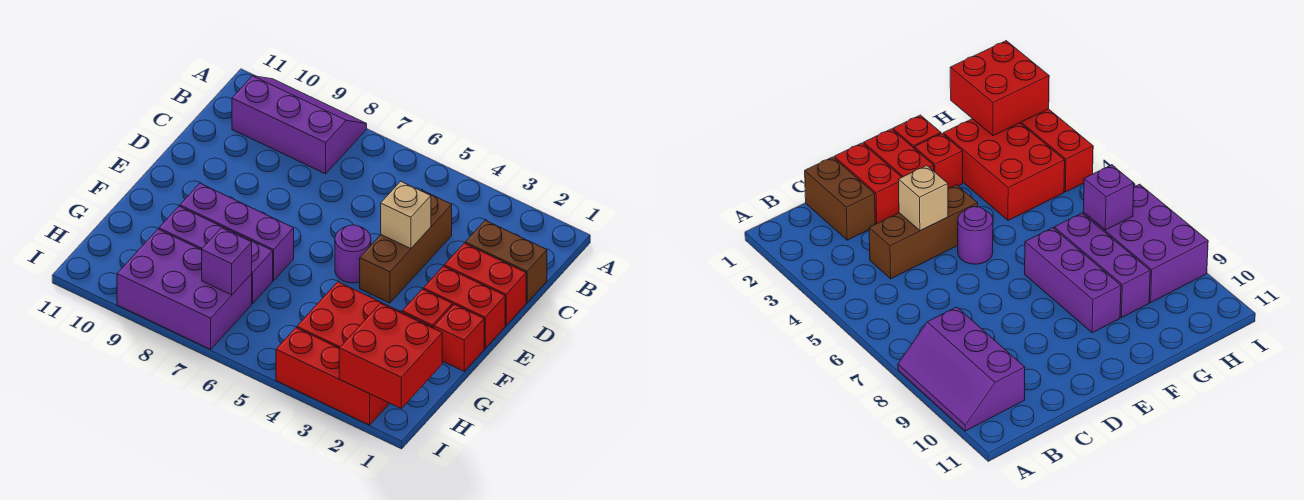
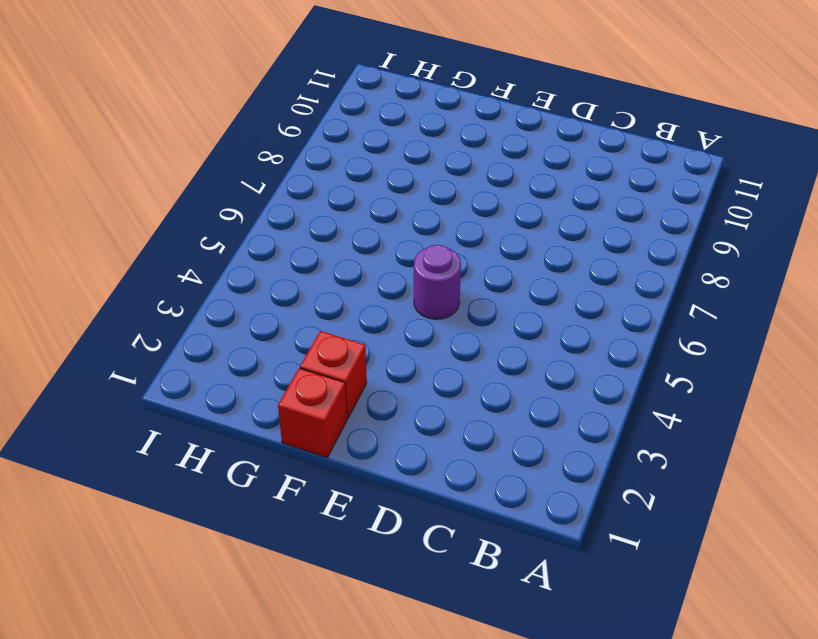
none -> purple 2x3 slope [232,76,367,174]
none -> brown 1x2 brick [465,220,547,302]
none -> brown 1x3 brick [360,190,452,303]

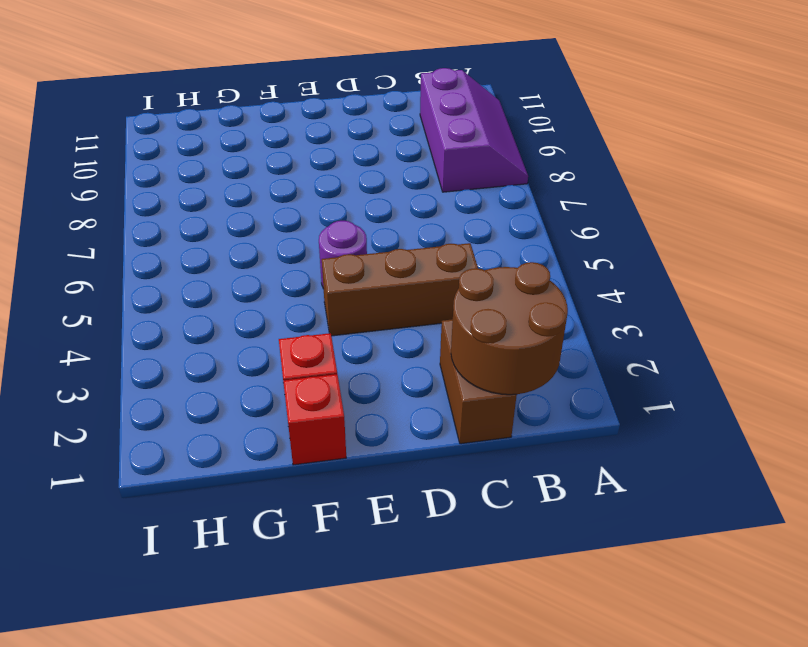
brown 2x2 round brick [451,262,568,395] -> none
none -> red 1x2 brick [444,243,526,325]
none -> red 1x2 brick [423,266,505,348]
none -> purple 1x3 brick [180,183,294,281]

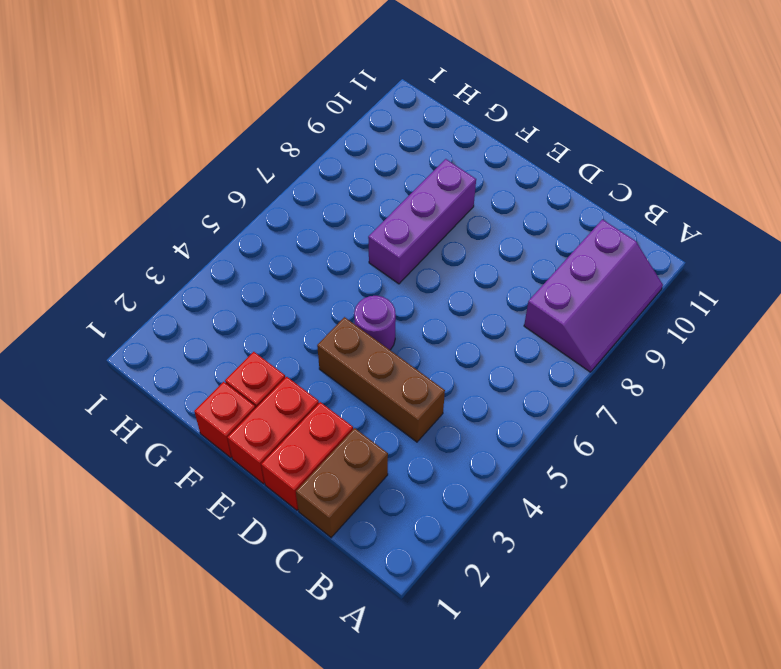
none -> red 2x3 brick [297,282,431,348]
none -> purple 1x3 brick [159,206,273,304]
none -> purple 2x3 brick [117,229,252,349]

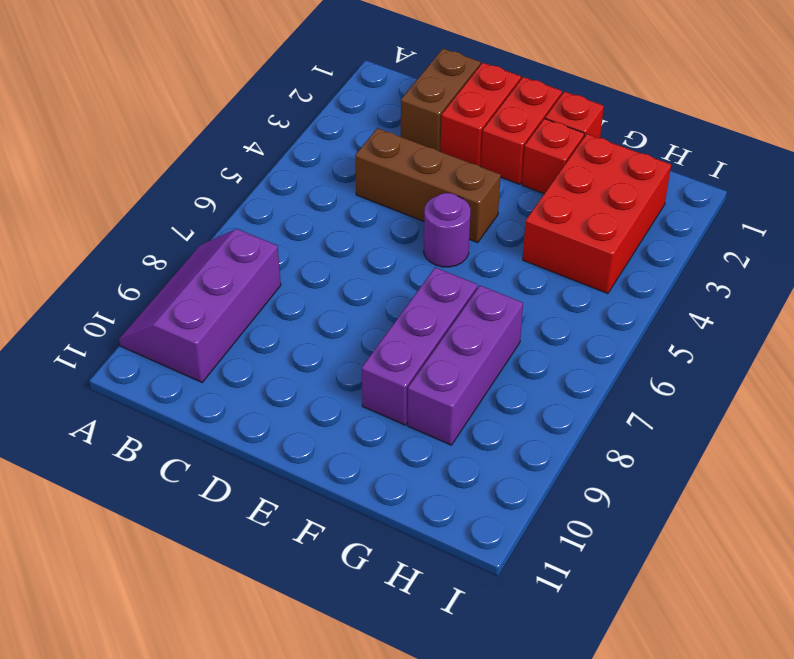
none -> purple 2x3 brick [117,229,252,349]
none -> red 1x3 brick [276,328,390,425]
none -> tan 1x1 brick [381,181,431,249]

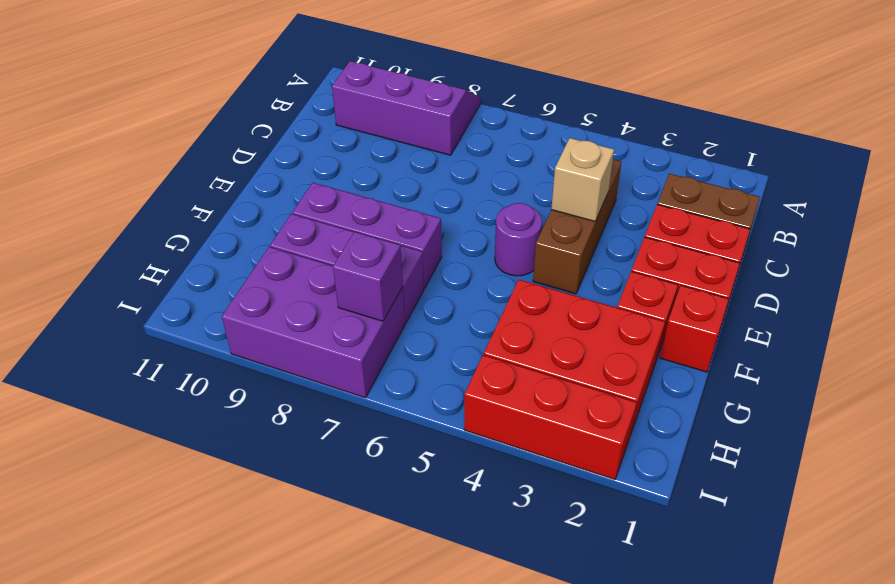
none -> red 2x2 brick [339,303,442,408]

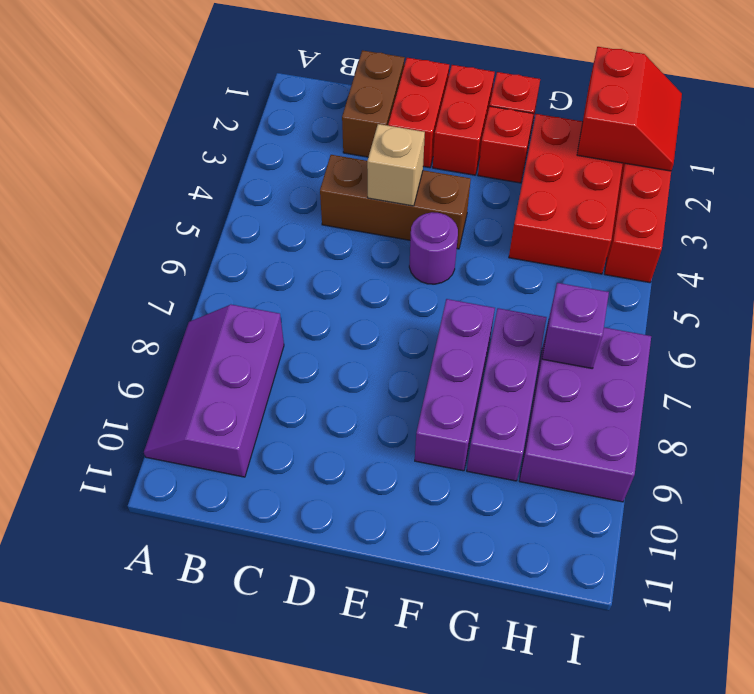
red 2x2 slope [577,47,682,171] -> red 2x2 brick [339,303,442,408]

